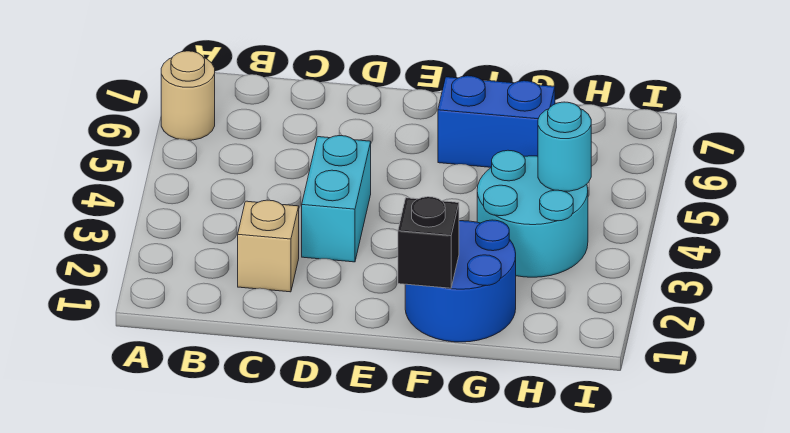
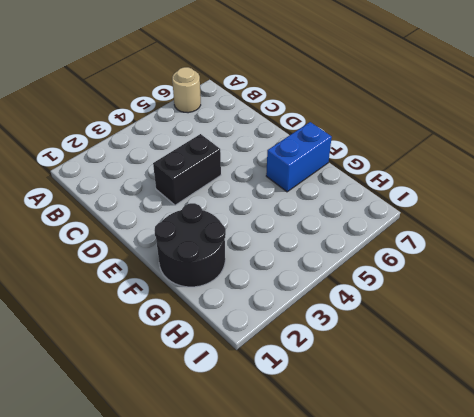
black 1x2 brick [153,134,221,205] -> cyan 1x2 brick [302,136,371,262]
black 2x2 round brick [155,203,226,287] -> blue 2x2 round brick [405,220,516,342]
blue 1x2 brick [266,122,332,192] -> blue 1x2 brick turned to [438,76,555,167]
none -> tan 1x1 brick [238,200,299,292]
none -> cyan 2x2 round brick [477,150,588,277]

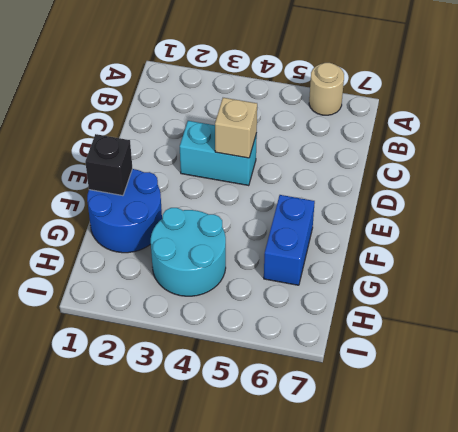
tan 1x1 brick [215,98,257,158] -> tan 1x1 brick moved to [238,200,299,292]
none -> cyan 1x1 round brick [538,102,591,191]

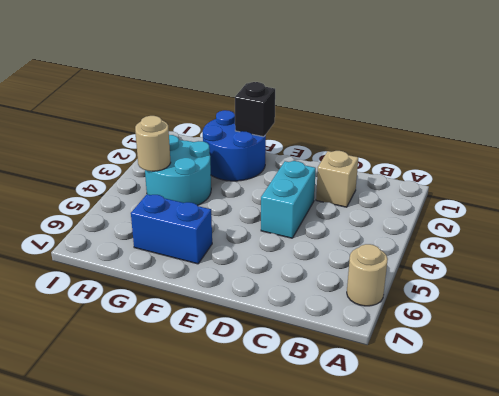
tan 1x1 round brick [135,116,171,171] -> cyan 1x1 round brick [538,102,591,191]

